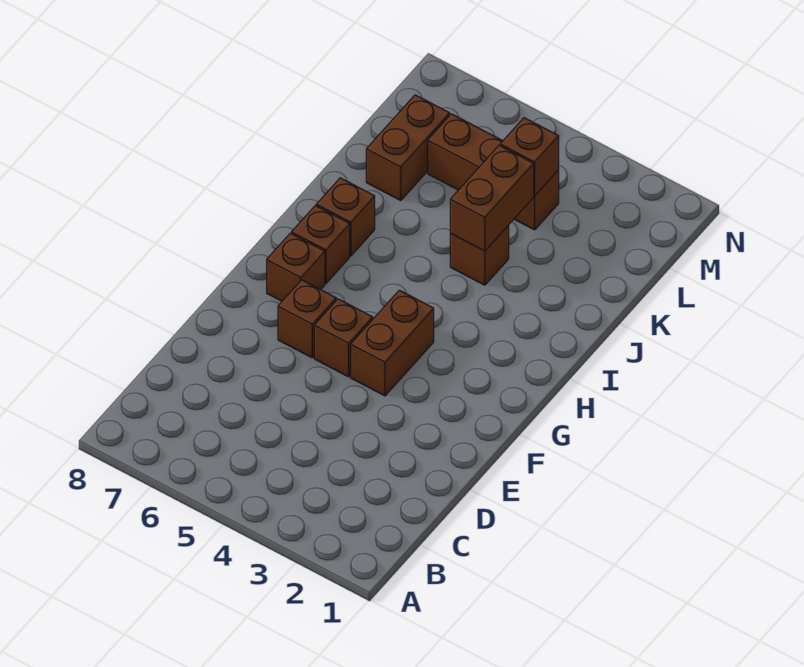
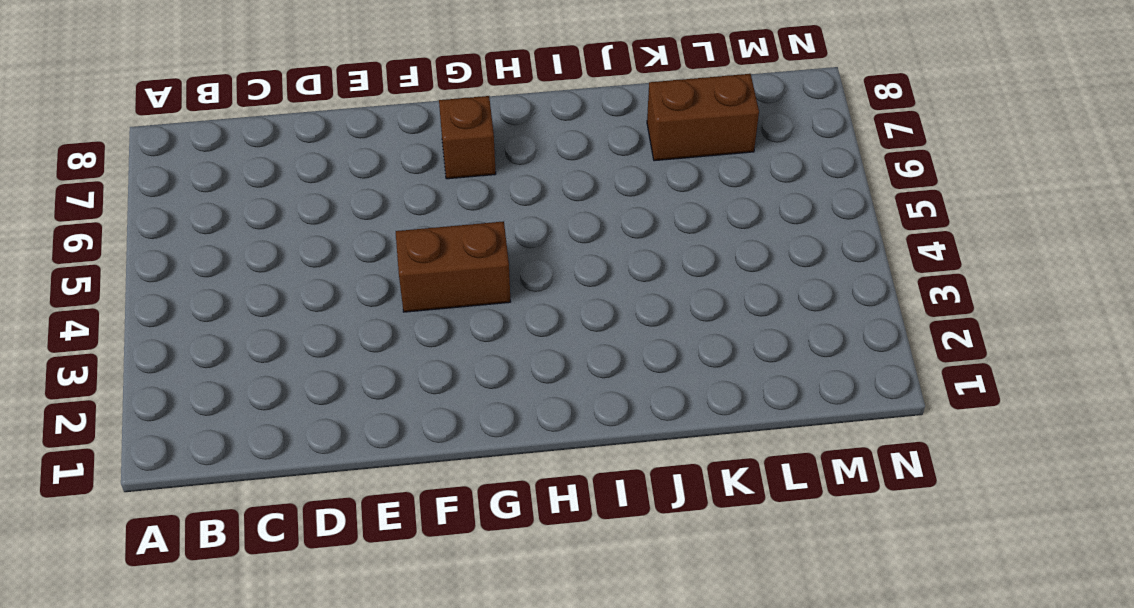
none -> brown 1x1 brick [314,299,373,377]
none -> brown 1x1 brick [278,280,336,358]

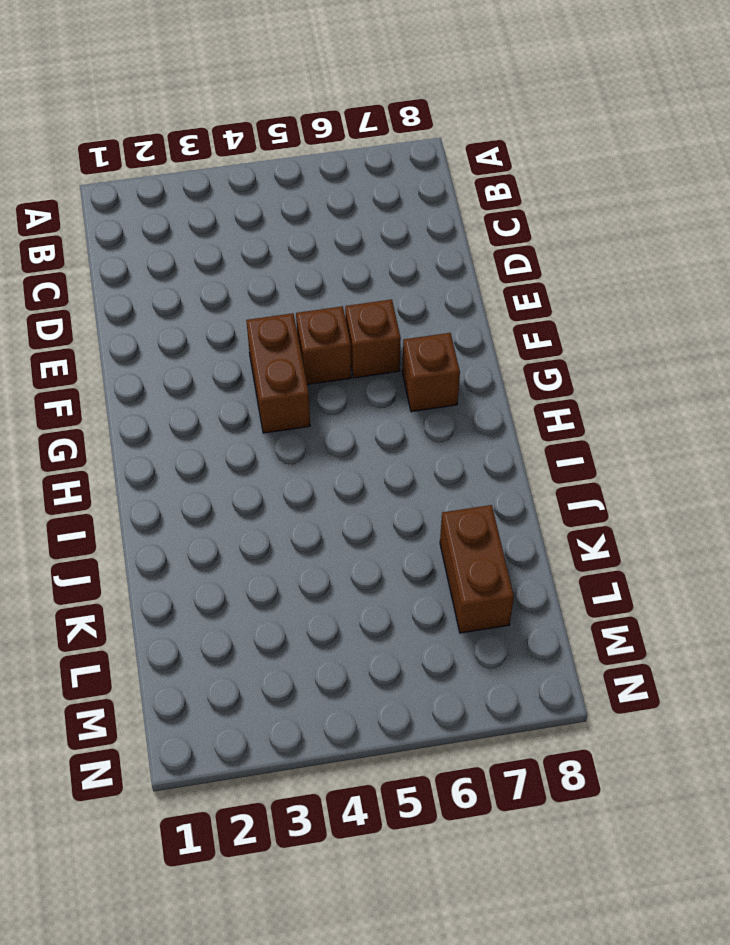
none -> brown 1x1 brick [291,206,350,283]
none -> brown 1x1 brick [316,178,375,256]

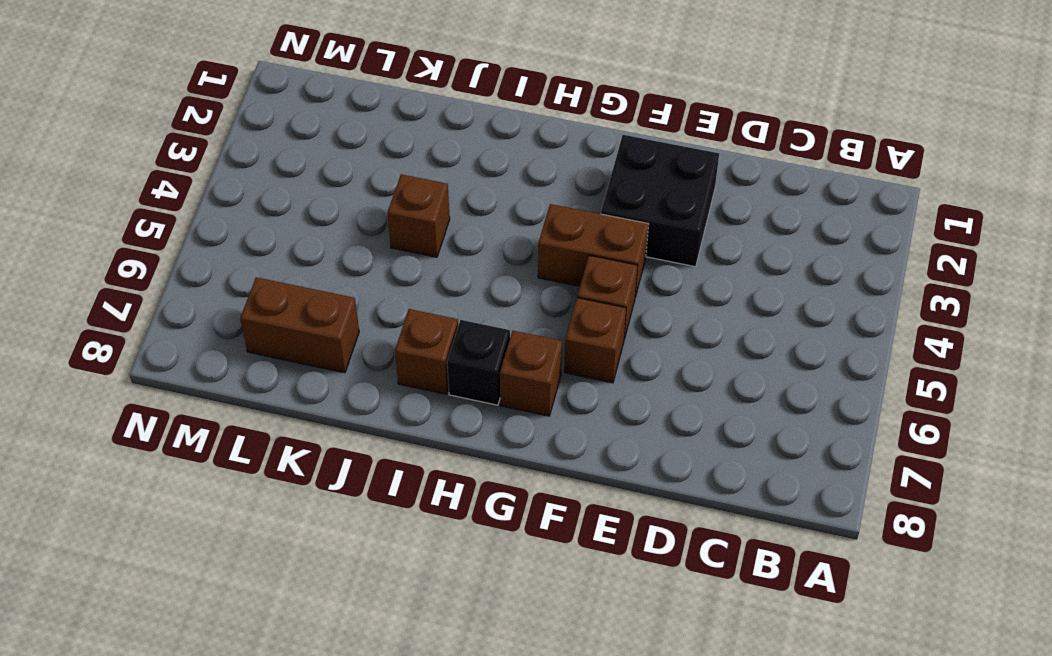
black 2x2 brick [601,135,719,267] -> none
black 1x1 brick [447,320,510,405] -> brown 1x1 brick [291,206,350,283]
none -> brown 1x3 brick [428,114,559,230]
none -> brown 1x2 brick [450,145,534,251]

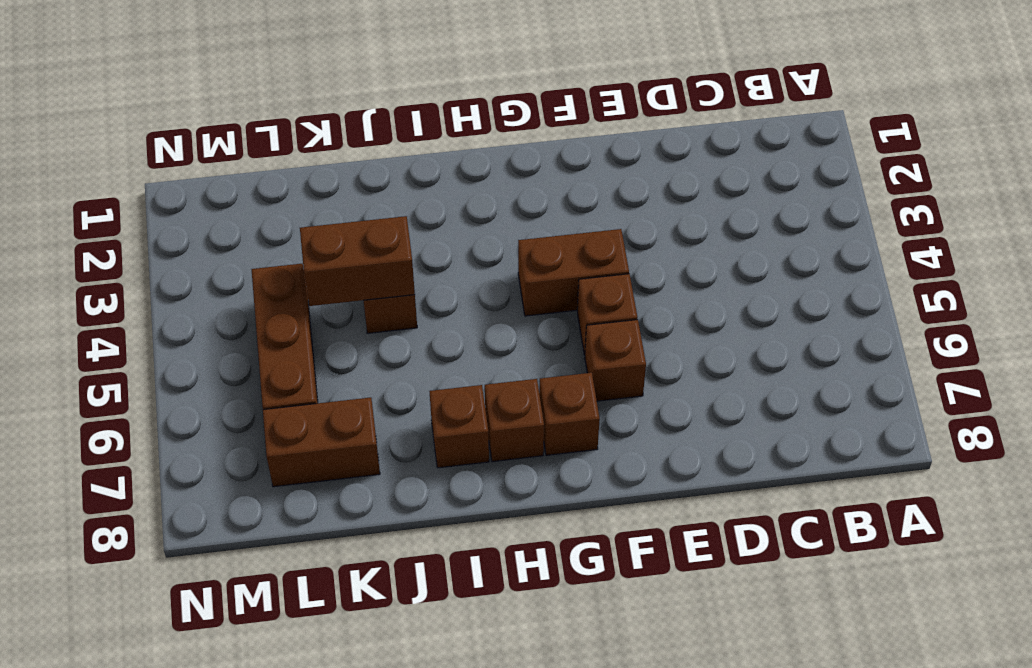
none -> brown 1x1 brick [500,118,559,196]

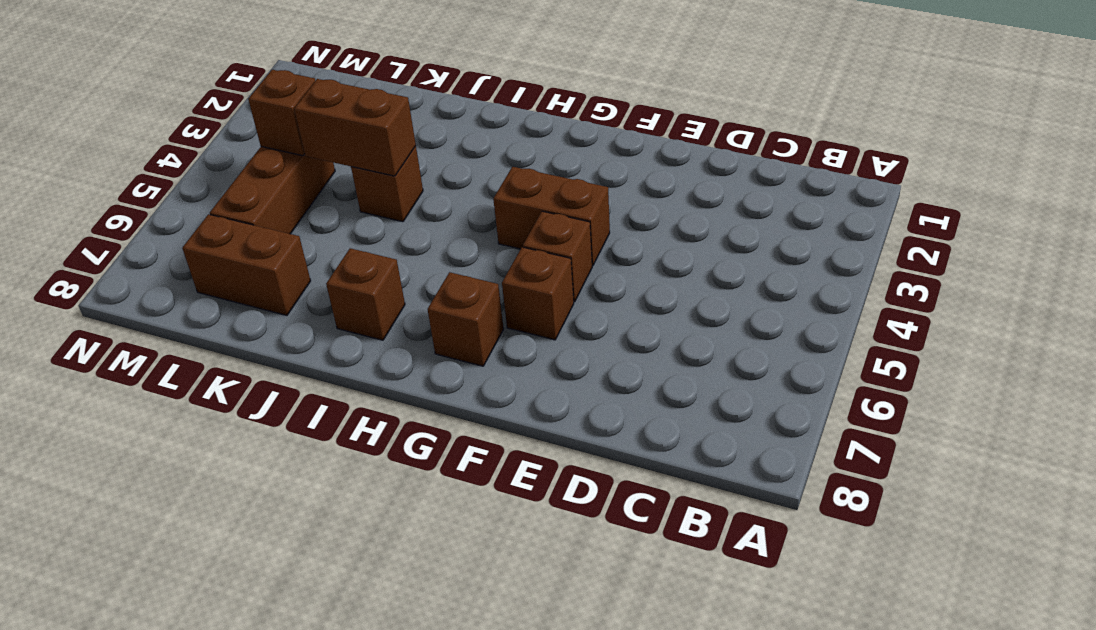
none -> brown 1x1 brick [291,206,350,283]

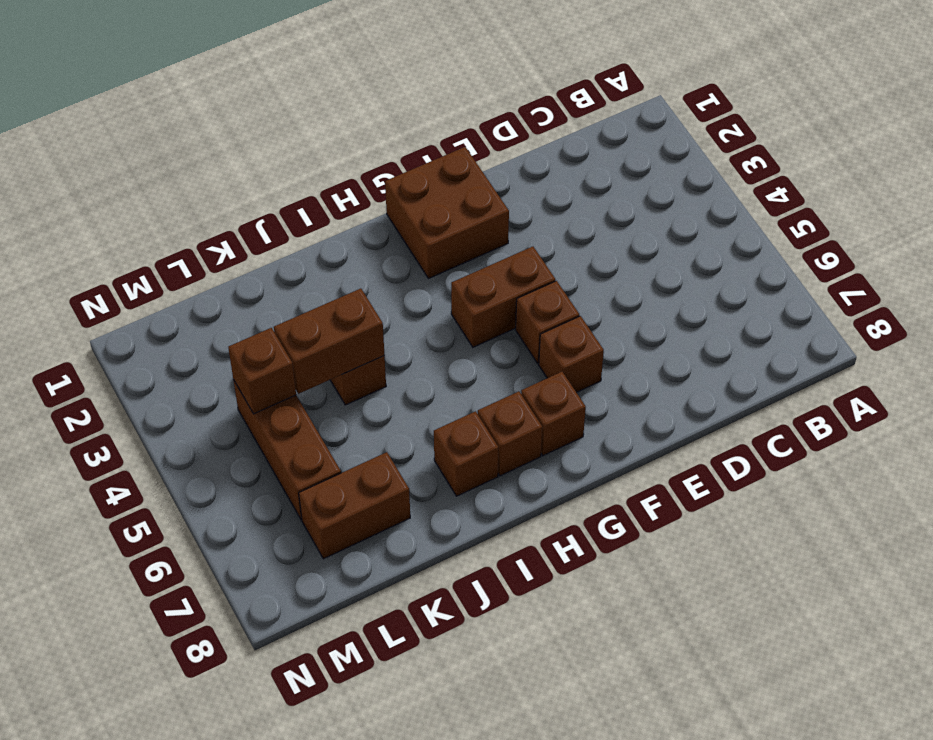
brown 2x2 brick [385,147,509,279] -> none

